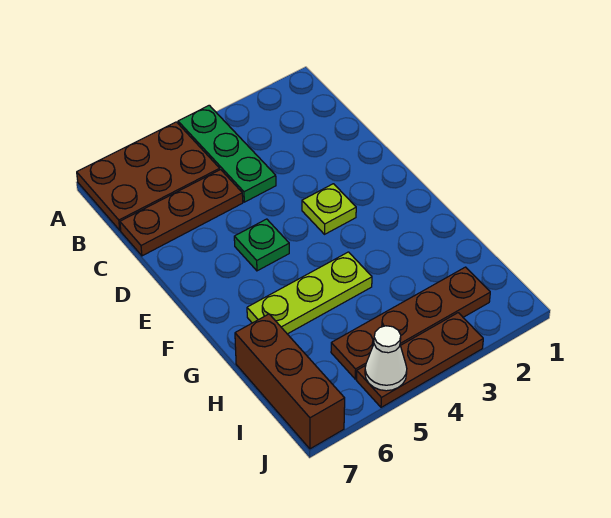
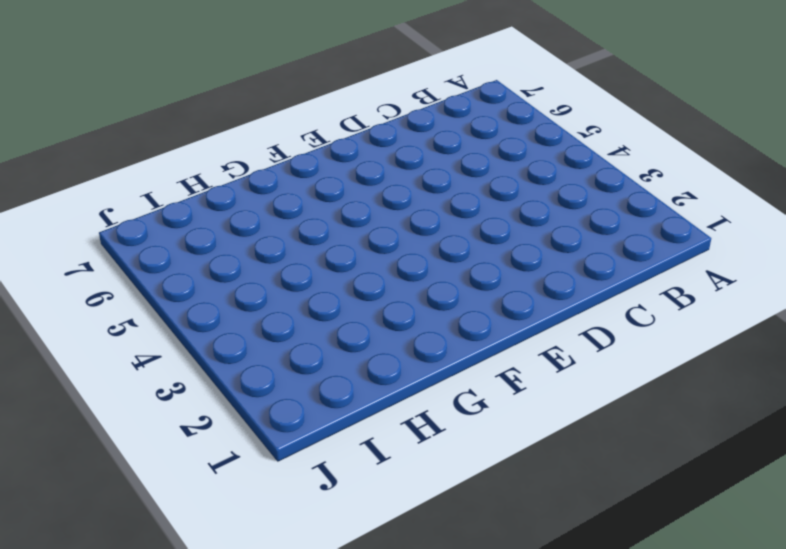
none -> green 1x3 plate [178,105,276,202]
none -> brown 2x3 plate [77,122,220,230]

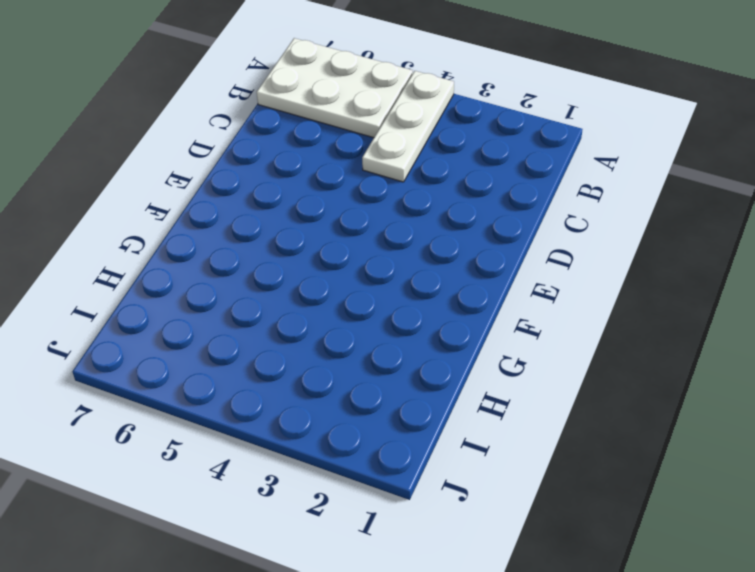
white 1x3 plate [362,71,454,182] -> green 1x3 plate [178,105,276,202]
white 2x3 plate [257,38,413,138] -> brown 2x3 plate [77,122,220,230]
none -> brown 1x3 plate [120,170,243,256]
none -> lime 1x1 plate [302,184,356,234]

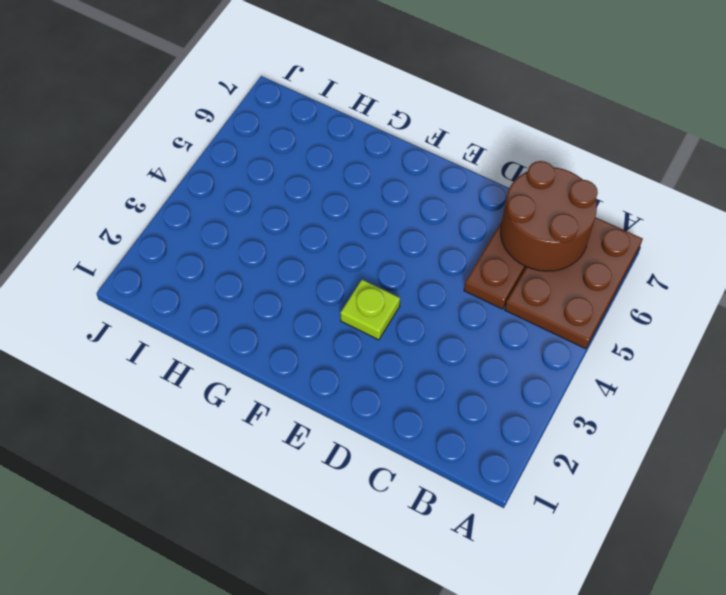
brown 2x2 round brick [501,161,598,271] -> none
none -> green 1x3 plate [178,105,276,202]
none -> green 1x1 plate [234,219,289,271]

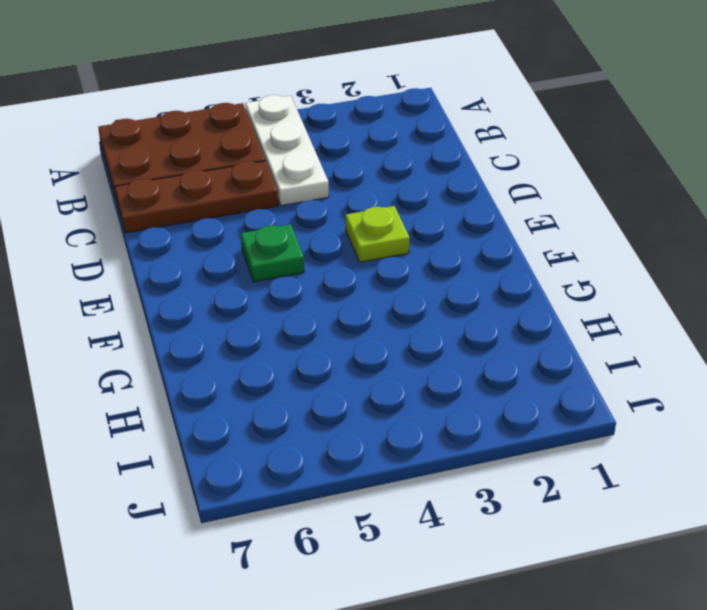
white 1x3 plate [245,95,329,206] -> green 1x3 plate [178,105,276,202]
none -> lime 1x3 plate [247,252,372,334]
none -> brown 1x3 brick [235,314,345,449]

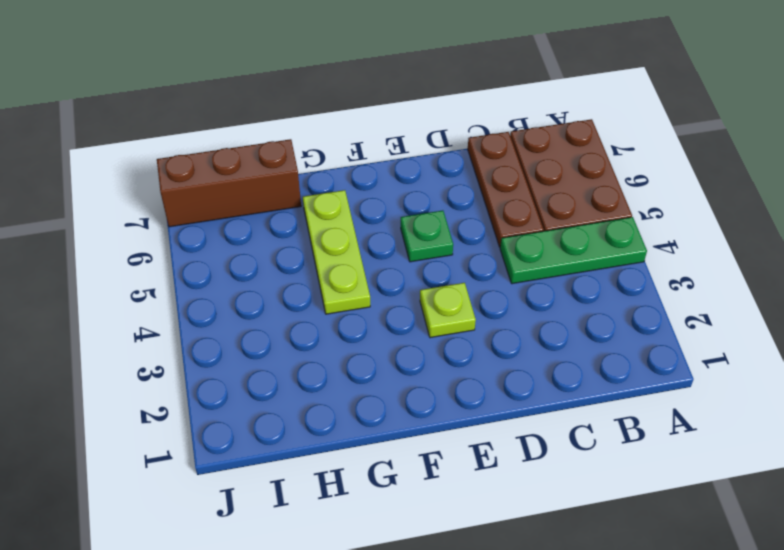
none -> brown 1x4 plate [331,267,490,379]
none -> brown 1x3 plate [356,313,483,407]

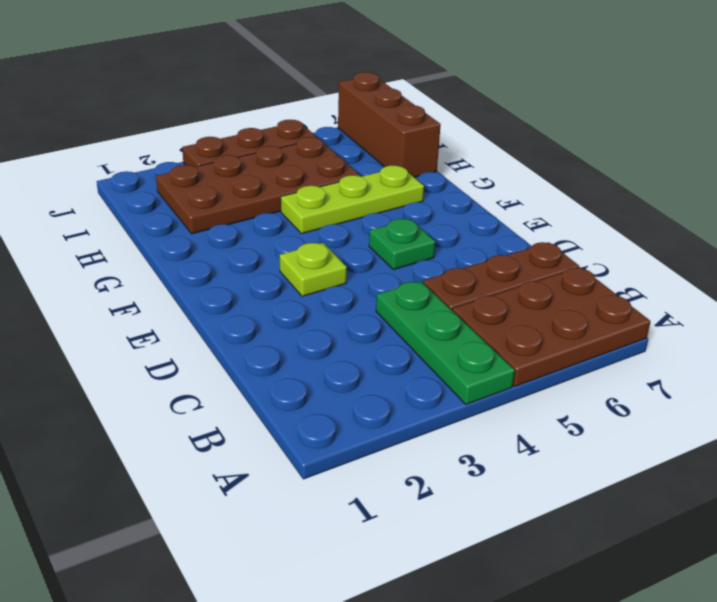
brown 2x4 plate [156,137,360,234] -> brown 1x4 plate [331,267,490,379]
none -> white 1x1 cone [365,326,407,391]

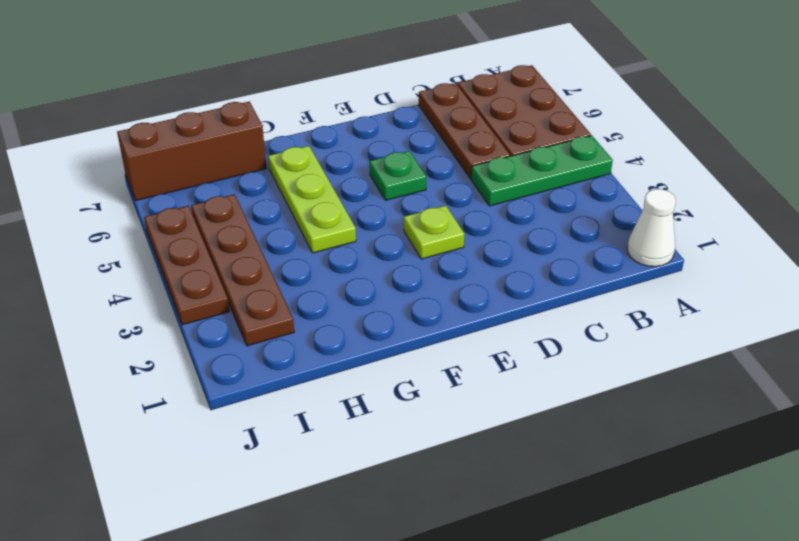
white 1x1 cone [627,189,676,267] -> white 1x1 cone moved to [365,326,407,391]

